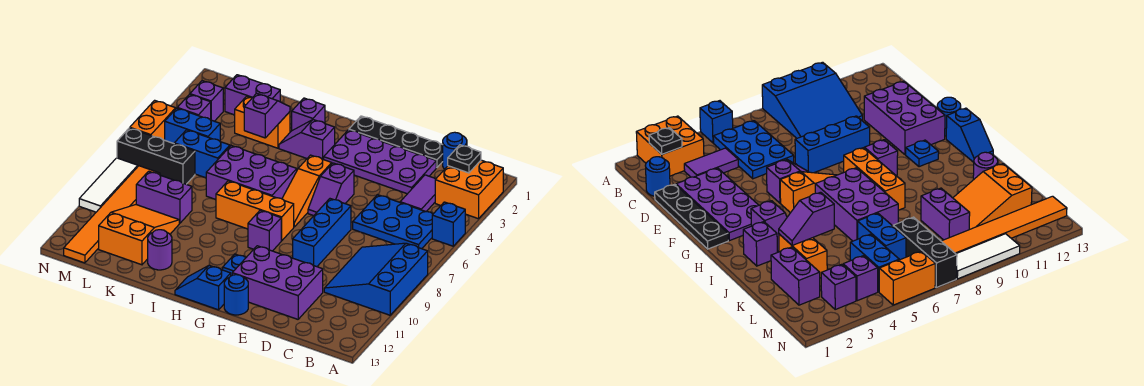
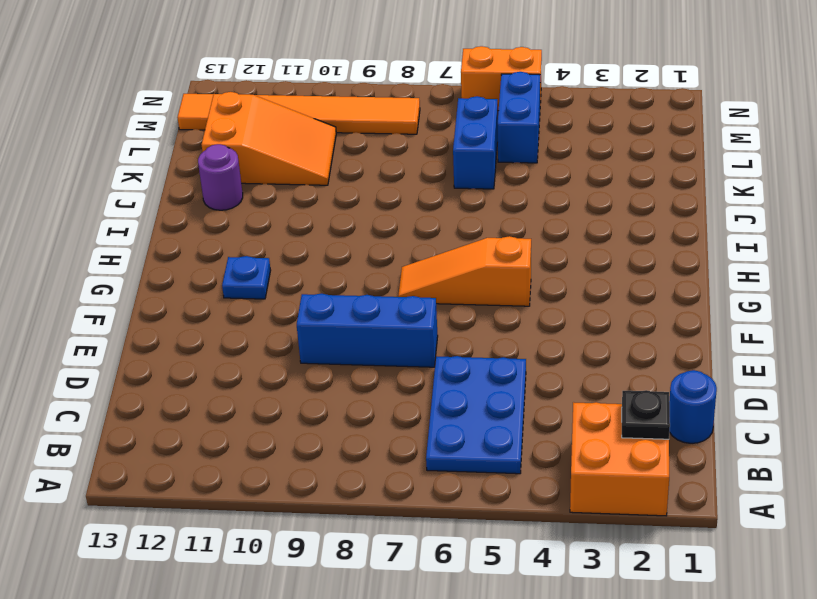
none -> blue 1x1 brick [432,202,465,246]
none -> blue 3x3 slope [324,243,428,315]
none -> purple 1x2 tile [400,175,435,212]
none -> black 1x4 plate [349,116,443,168]

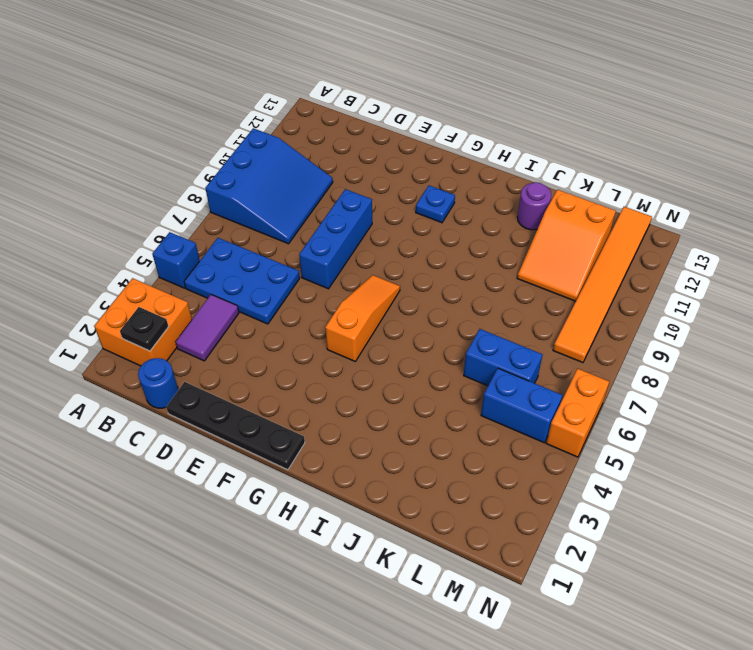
none -> purple 2x4 plate [324,130,436,194]
none -> purple 2x3 brick [232,246,323,319]
none -> purple 1x2 slope [308,163,354,216]
none -> blue 1x1 round brick [224,275,248,315]

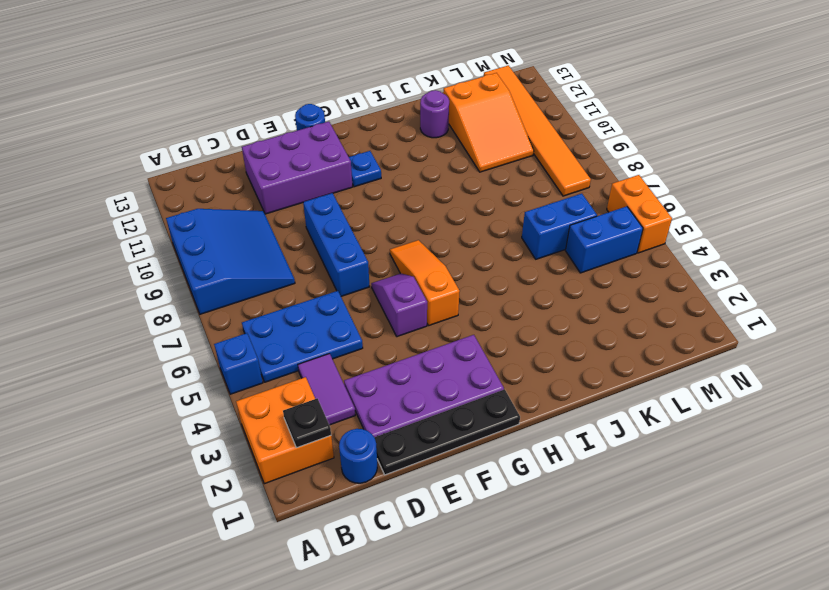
none -> orange 1x3 brick [216,181,294,241]
none -> purple 1x1 brick [248,210,281,251]
none -> blue 1x2 slope [175,266,231,310]
none -> purple 1x2 slope [279,120,335,160]

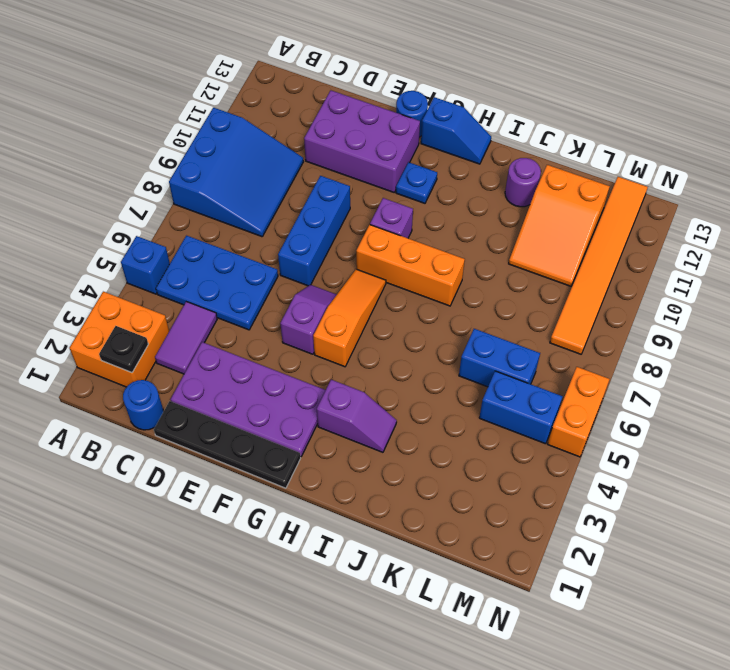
none -> purple 2x3 brick [206,146,297,199]
none -> purple 1x1 brick [292,98,325,131]
none -> orange 1x2 brick [235,96,290,148]
none -> purple 1x2 brick [225,75,280,115]

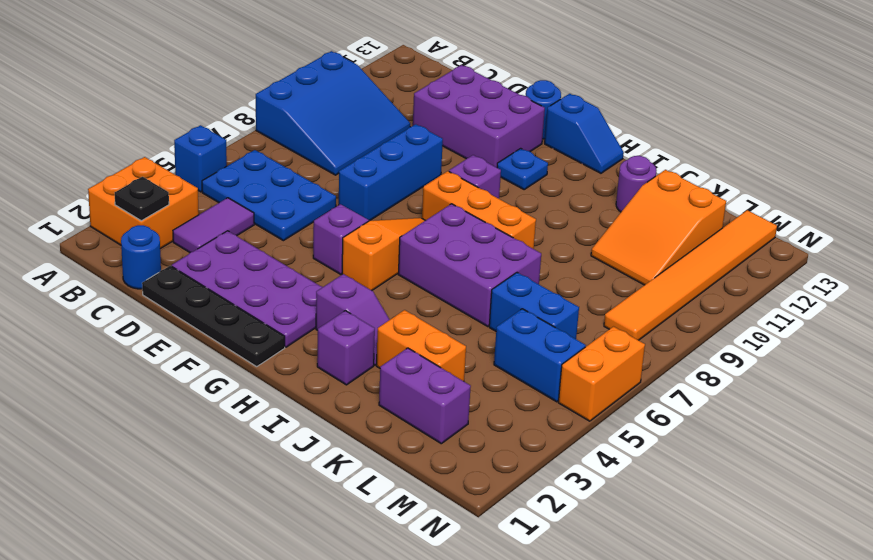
none -> purple 1x2 brick [136,171,192,223]
none -> black 1x3 brick [117,128,195,184]
none -> purple 1x1 brick [190,81,223,121]
none -> purple 1x1 brick [178,94,211,120]

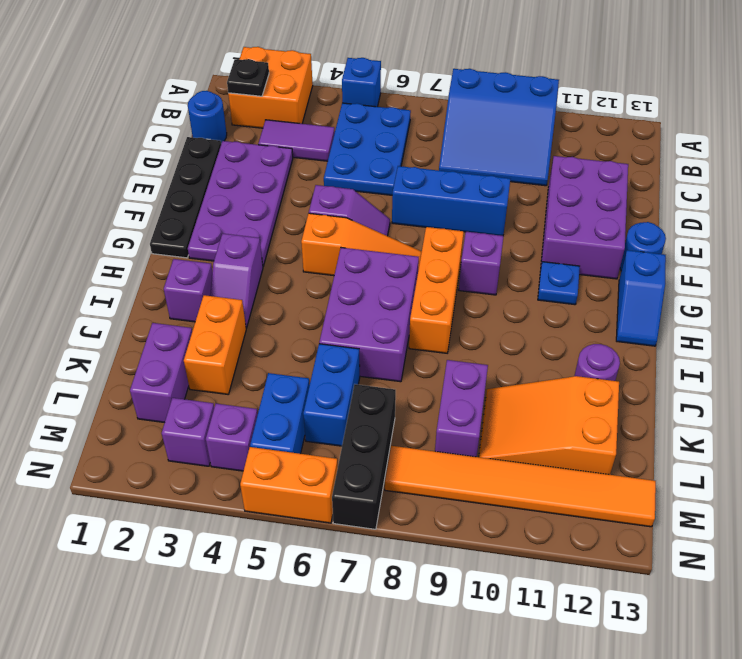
none -> white 1x3 tile [79,158,138,212]
none -> purple 1x2 slope [244,93,290,138]

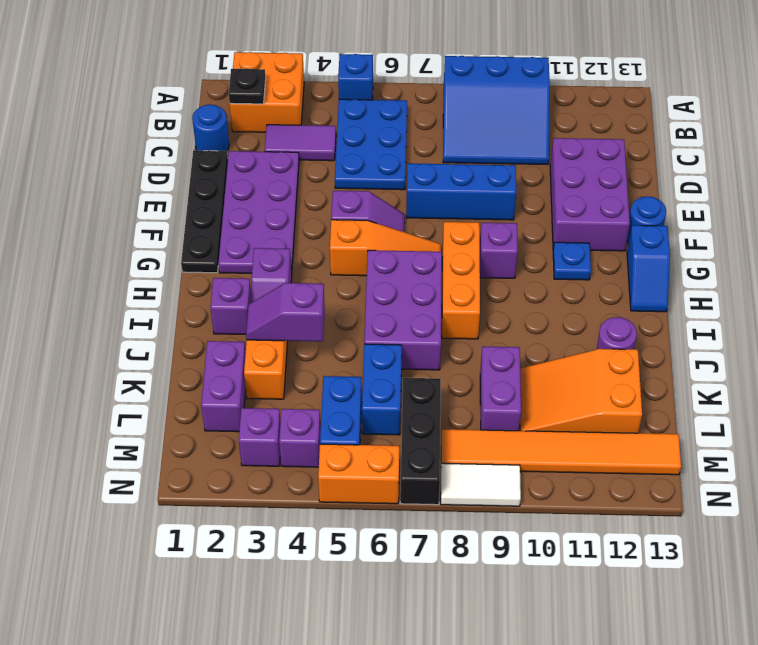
white 1x2 tile [441,463,521,506] -> white 1x3 tile [79,158,138,212]

